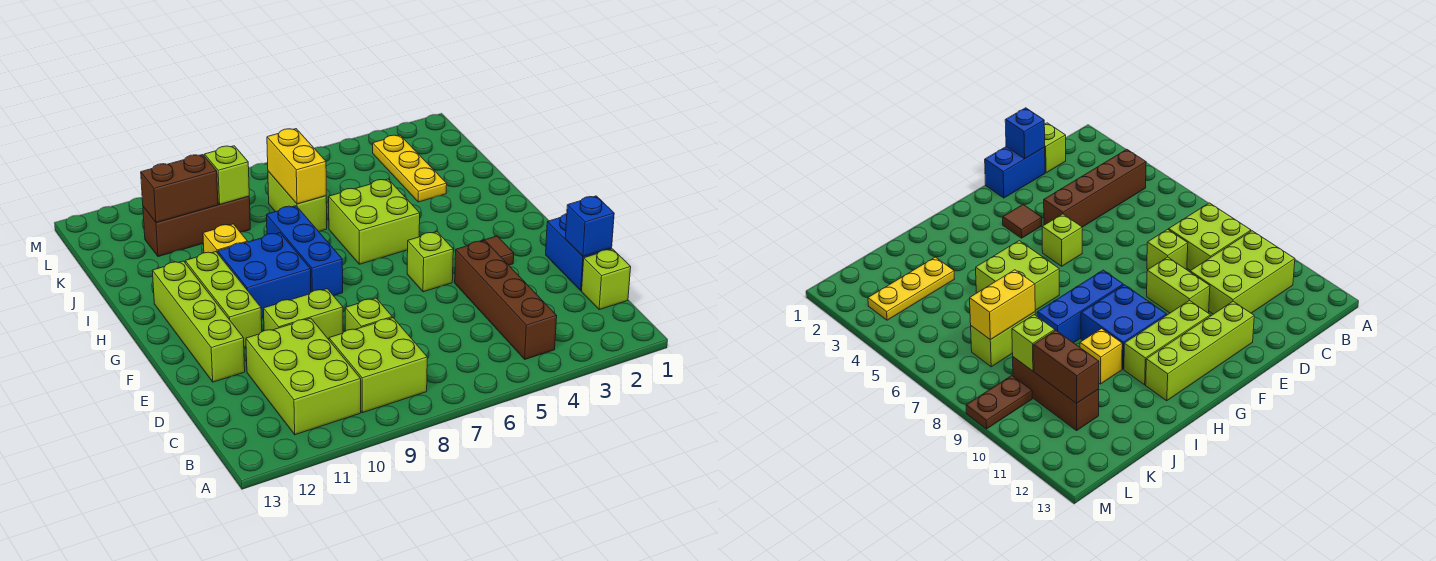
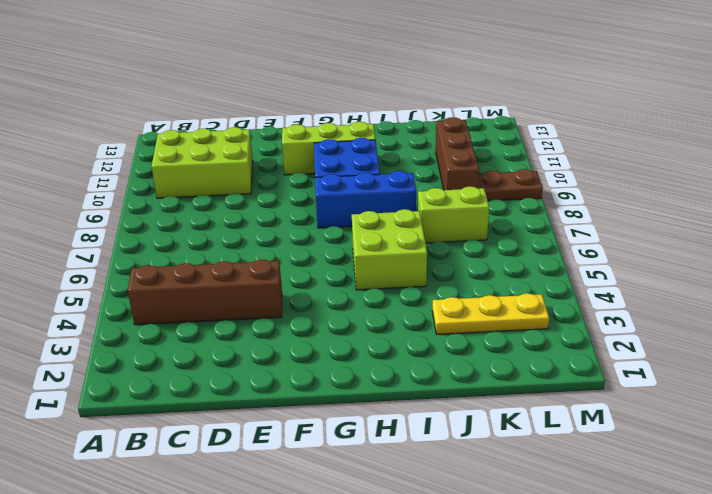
none -> lime 2x2 brick [329,318,427,413]
none -> lime 1x1 brick [582,249,631,310]
none -> blue 1x2 brick [546,214,612,291]

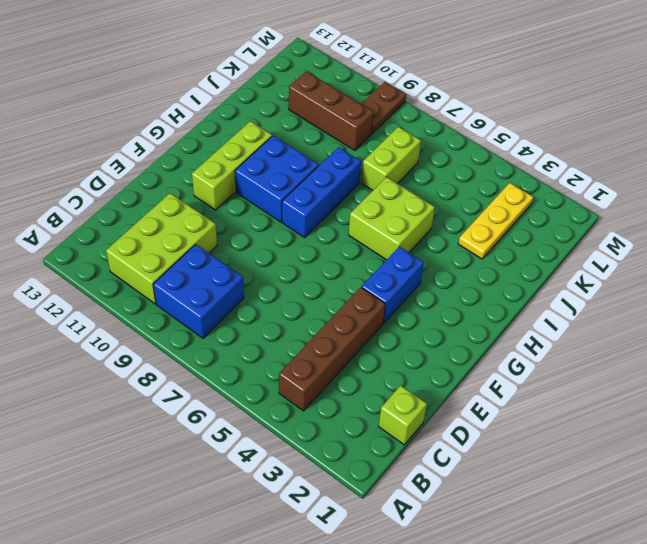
blue 2x2 brick [153,244,244,338] -> lime 2x2 brick [329,318,427,413]
blue 1x2 brick [362,247,424,323] -> blue 1x2 brick moved to [546,214,612,291]
none -> lime 1x1 brick [345,298,392,331]
none -> lime 1x2 brick [263,289,343,339]
none -> lime 1x4 brick [152,261,245,382]

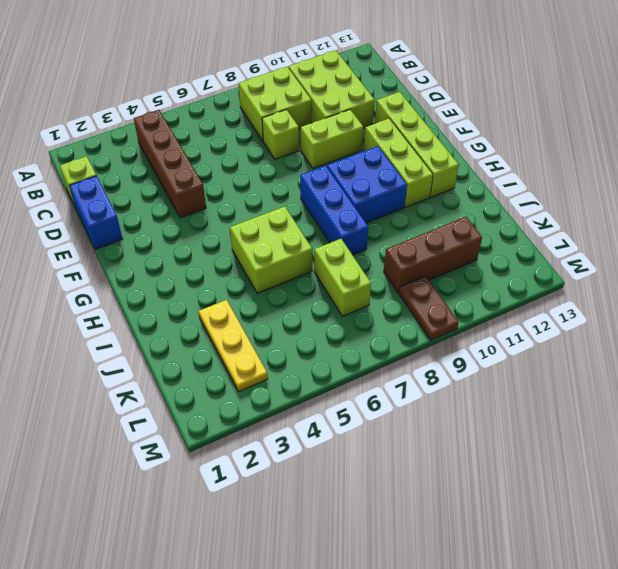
none -> brown 1x1 tile [480,236,514,265]
none -> lime 1x1 brick [407,232,453,292]
none -> yellow 1x1 brick [203,224,248,253]

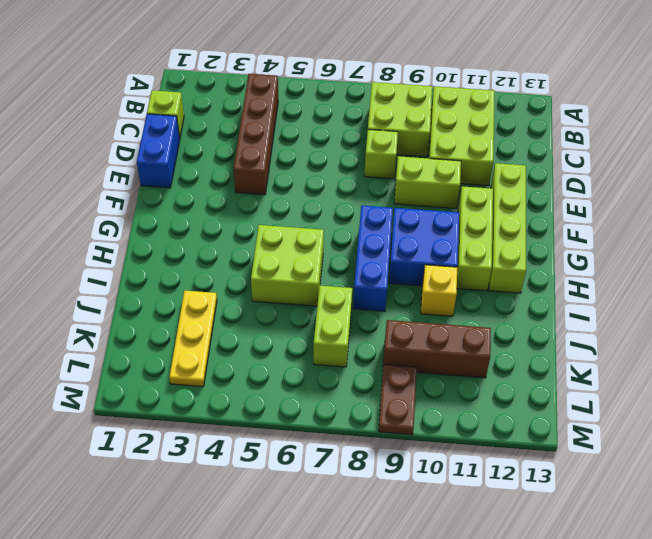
none -> brown 1x1 tile [480,236,514,265]
none -> lime 1x1 brick [407,232,453,292]
none -> blue 1x1 brick [565,196,614,257]

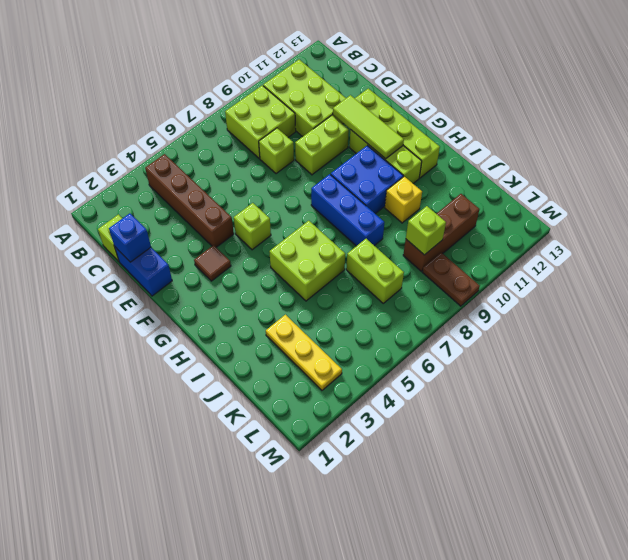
lime 1x3 tile [333,95,404,159] -> none
none -> yellow 1x2 brick [267,129,326,204]
none -> brown 1x2 brick [141,155,218,223]

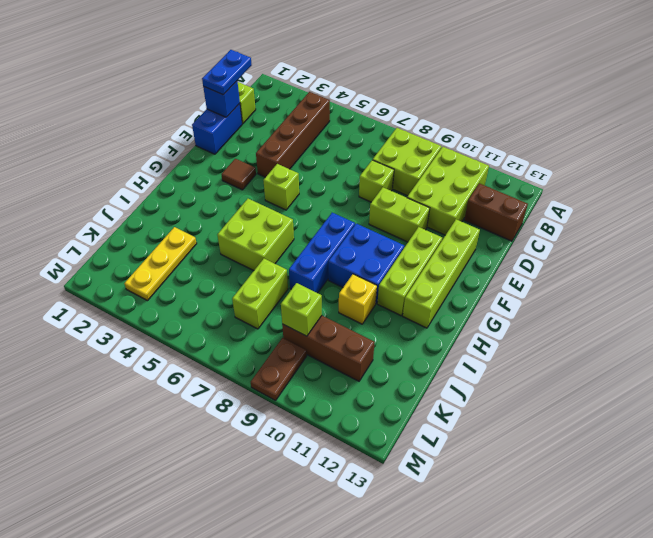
blue 1x2 plate [202,50,252,95] -> none
brown 1x2 brick [464,183,528,241] -> brown 1x2 brick moved to [141,155,218,223]
none -> yellow 1x2 brick [267,129,326,204]

